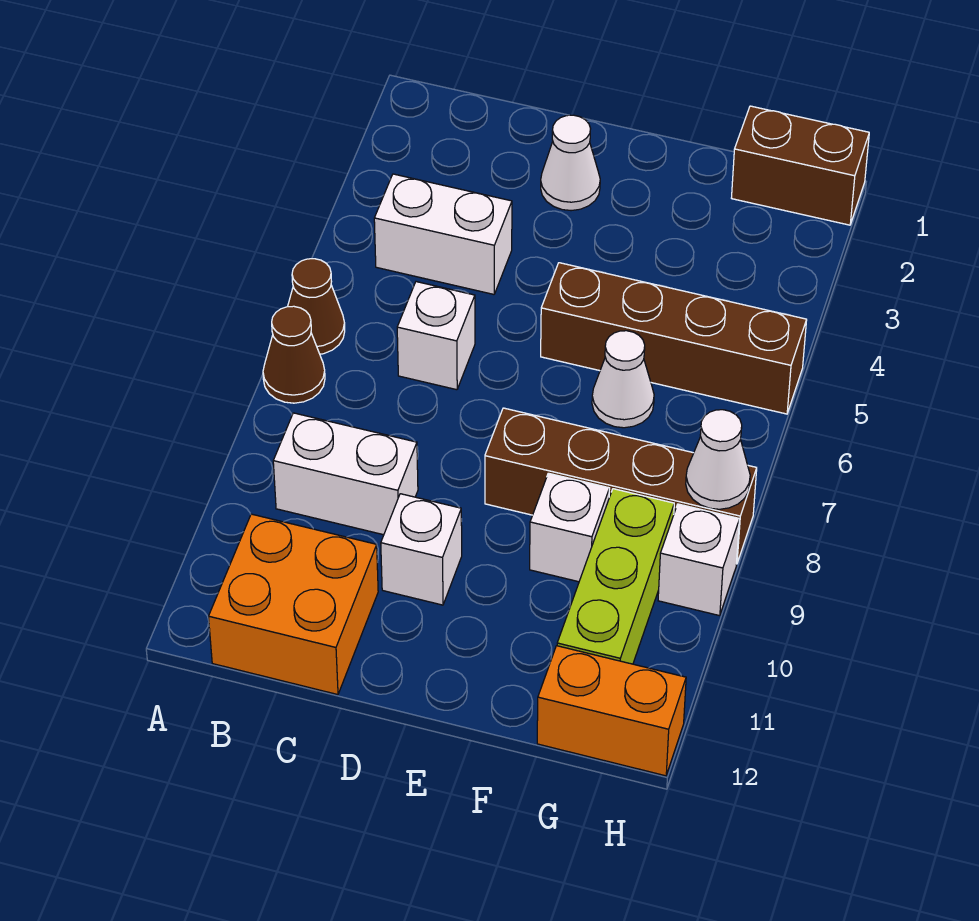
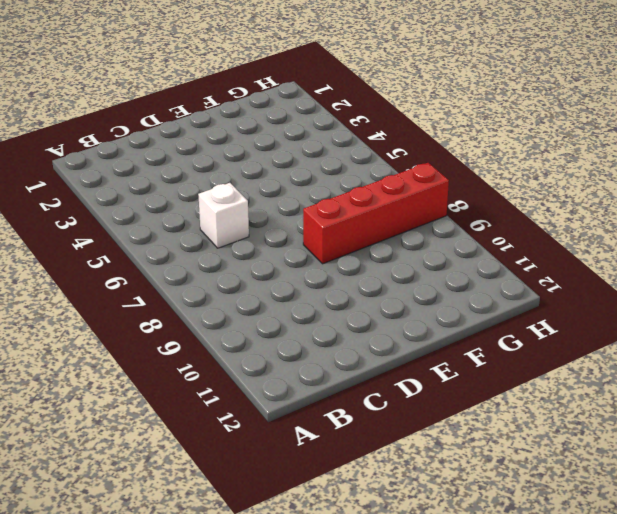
red 1x4 brick [303,163,449,264] -> brown 1x4 brick [485,408,757,564]
none -> brown 1x1 cone [288,259,345,354]
none -> brown 1x1 cone [263,306,325,403]
none -> white 1x2 brick [374,174,512,294]

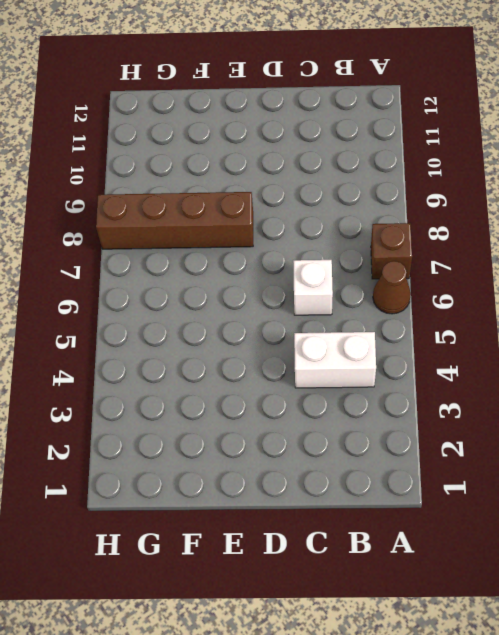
brown 1x1 brick [371,223,412,279] -> brown 1x1 cone [263,306,325,403]
none -> white 1x2 brick [273,413,418,535]
none -> orange 2x2 brick [209,514,378,695]
none -> white 1x1 cone [541,115,600,211]

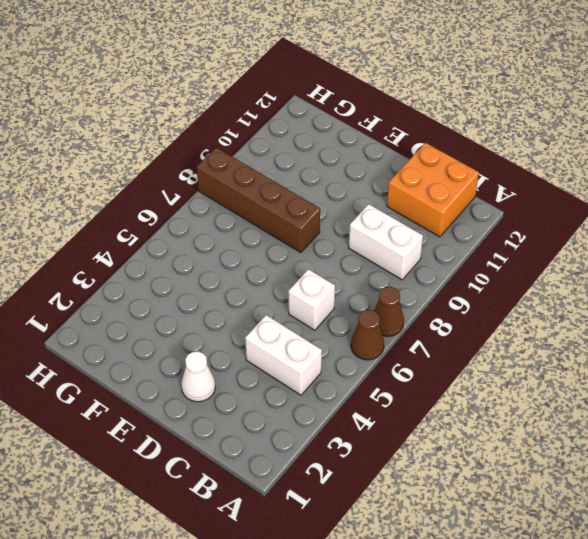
none -> white 1x1 brick [381,494,462,605]
none -> brown 1x4 brick [541,263,807,414]
none -> white 1x1 cone [592,331,654,428]

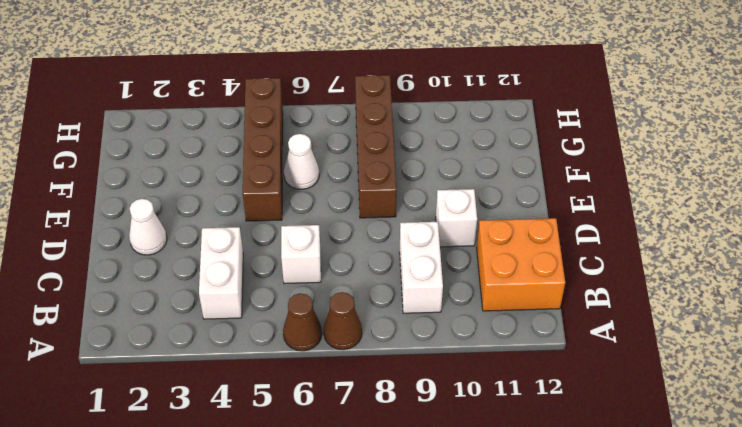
none -> white 1x1 brick [530,473,610,582]
none -> brown 1x2 brick [732,106,869,225]
none -> lime 1x3 brick [557,489,674,664]

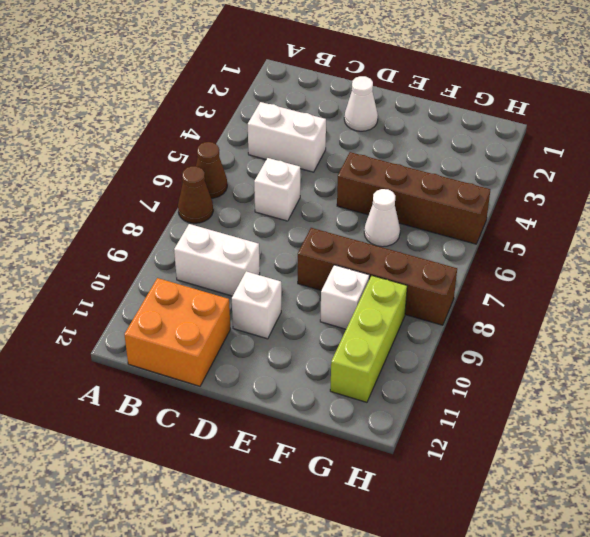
none -> brown 1x2 brick [732,106,869,225]
none -> orange 1x2 brick [537,646,686,776]
none -> white 1x1 brick [658,504,740,616]

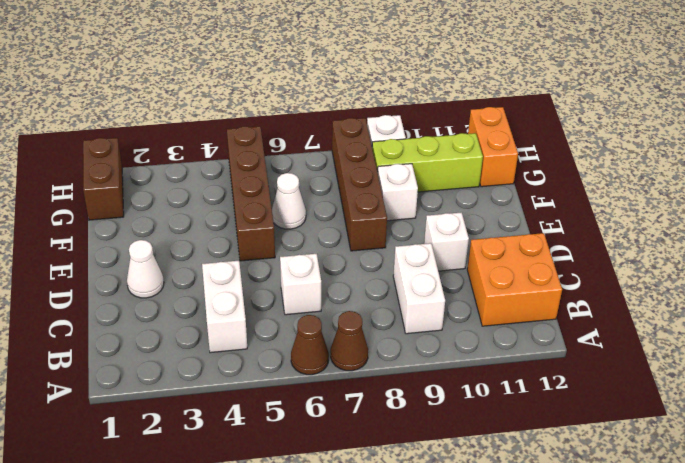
none -> white 1x1 cone [686,410,750,509]

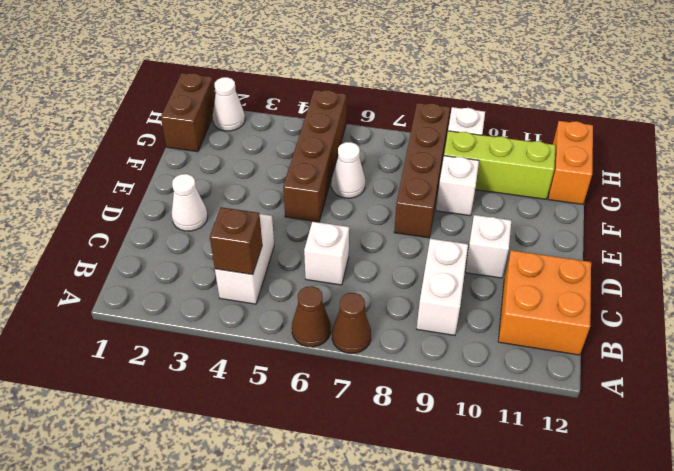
brown 1x1 brick [210,207,262,275] -> none
white 1x1 cone [213,77,245,131] -> white 1x1 cone moved to [686,410,750,509]

